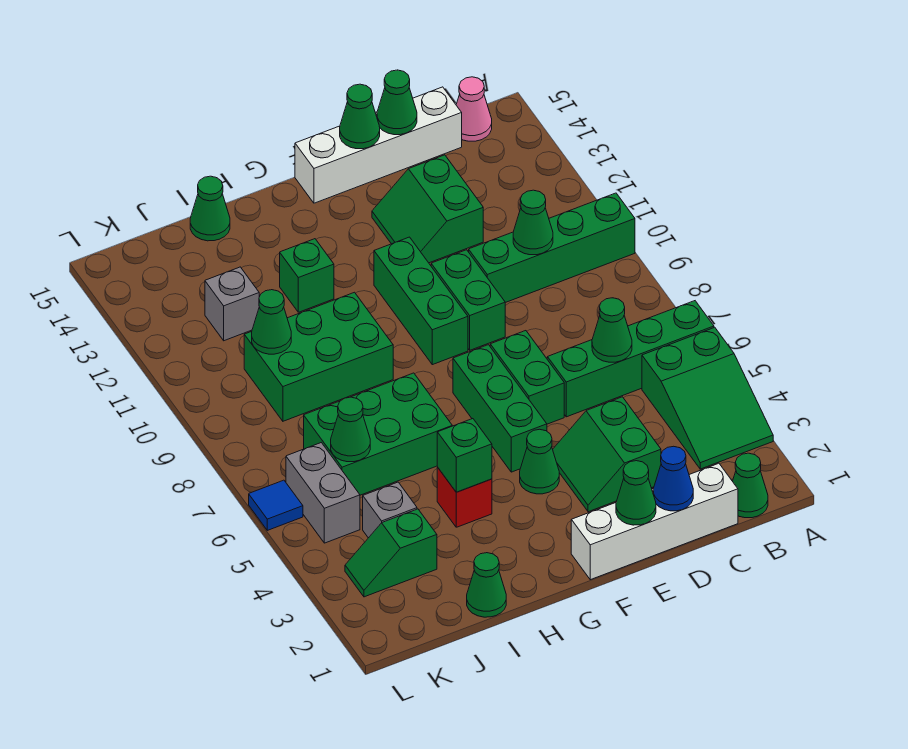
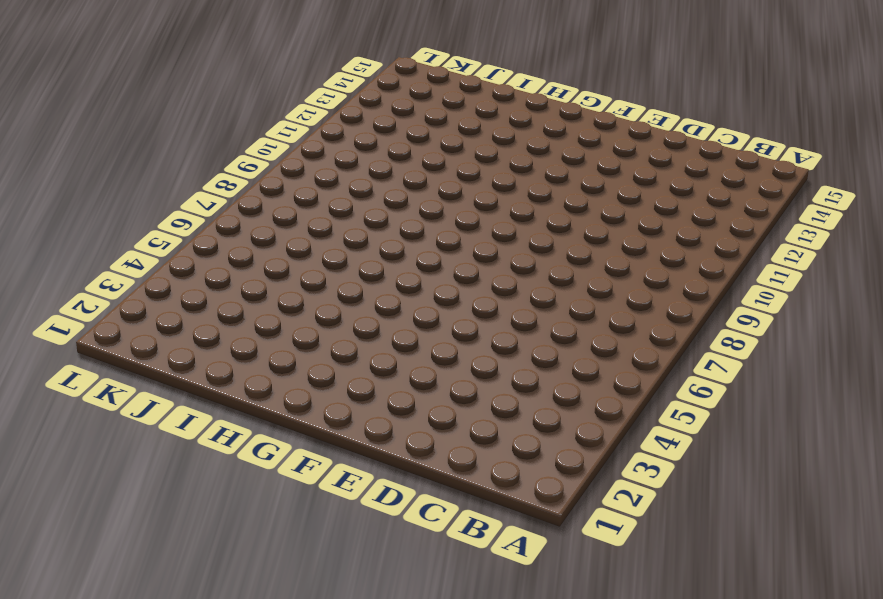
none -> green 2x3 slope [642,327,773,469]
none -> green 1x4 brick [547,301,714,417]
none -> green 1x4 brick [469,193,635,303]
none -> green 1x1 cone [733,453,768,518]

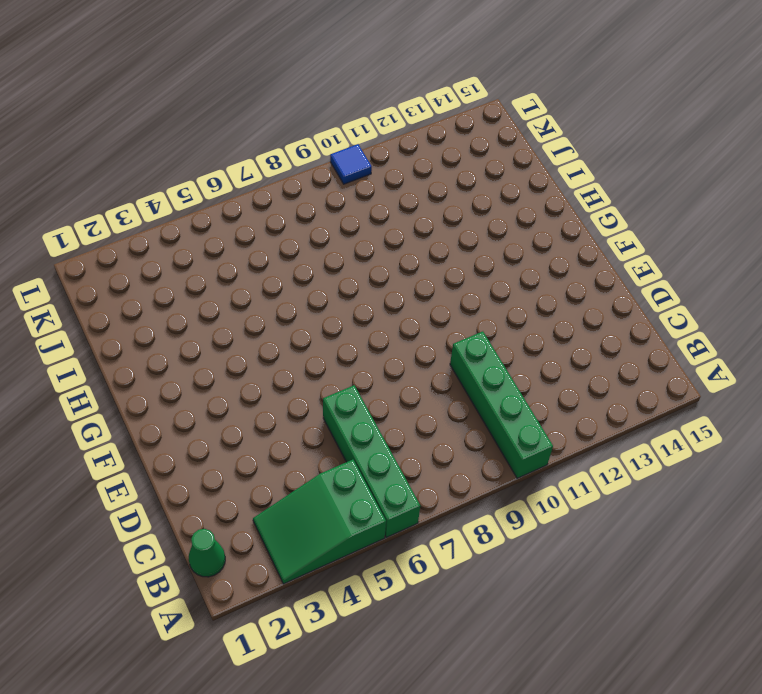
blue 1x1 tile [330,144,372,184] -> blue 1x1 tile moved to [249,480,303,530]
none -> pink 1x1 cone [456,77,492,141]
none -> white 1x4 brick [571,463,738,580]
none -> white 1x4 brick [295,87,462,203]
none -> green 2x2 slope [553,397,661,512]

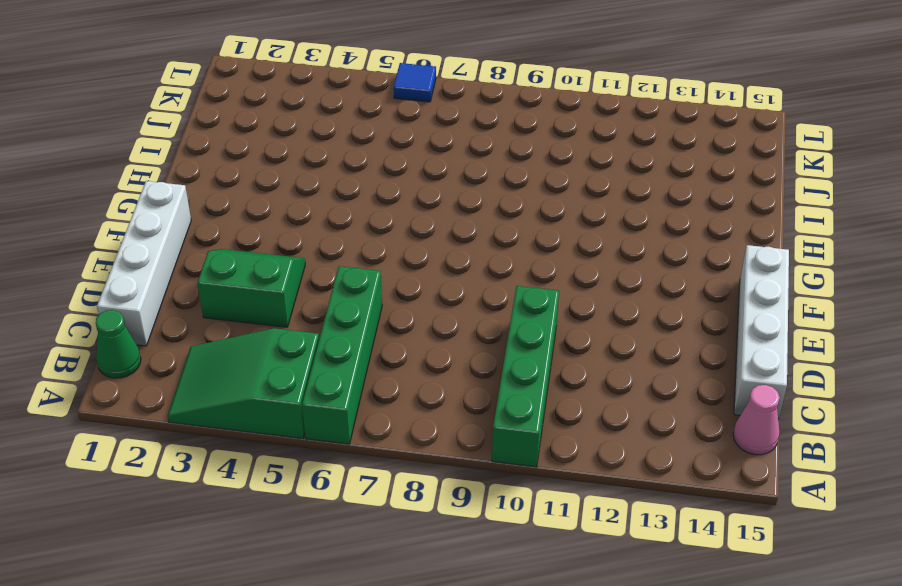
none -> green 2x2 slope [372,155,483,263]
none -> green 1x2 brick [490,331,564,424]
none -> green 1x2 brick [431,250,505,350]
none -> green 1x1 cone [520,429,559,494]

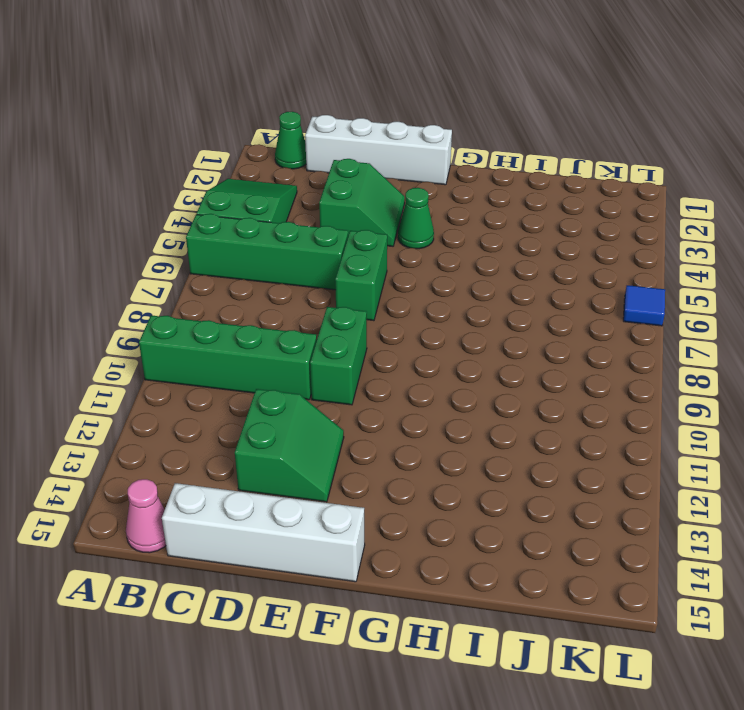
none -> green 1x3 brick [453,345,547,472]
none -> green 1x3 brick [374,237,468,365]
none -> red 1x1 brick [437,467,492,527]
none -> green 2x3 brick [304,373,452,495]

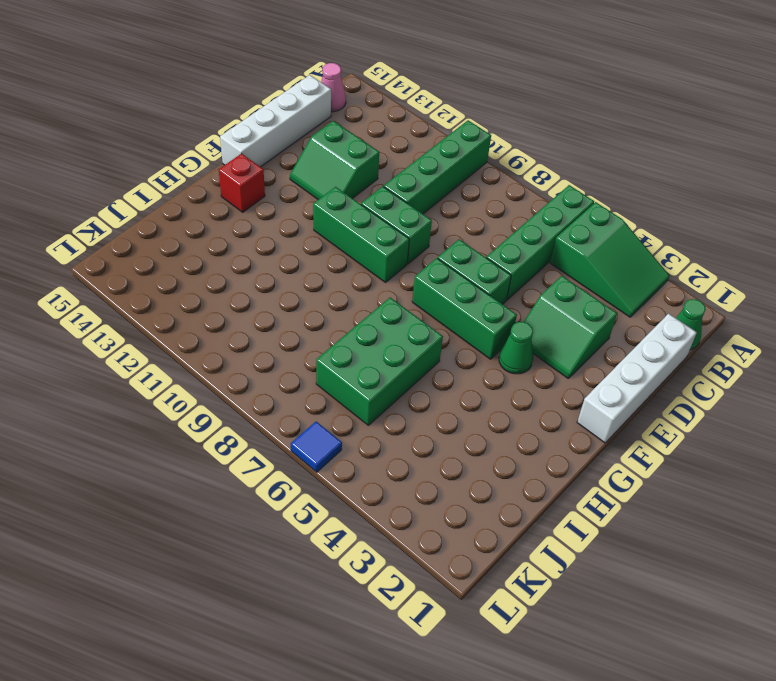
red 1x1 brick [219,153,265,212] -> red 1x1 brick moved to [437,467,492,527]
none -> green 2x3 brick [244,292,393,421]
none -> green 1x1 brick [280,239,334,312]
none -> green 1x1 cone [467,553,506,617]
none -> green 1x1 cone [190,176,230,241]

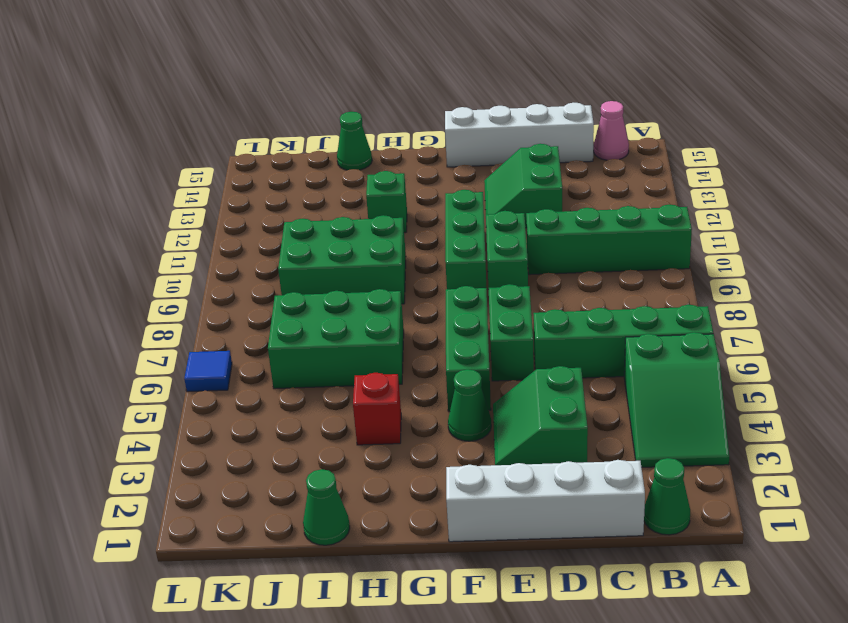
none -> green 1x2 slope [345,509,437,597]
none -> grey 1x1 brick [363,482,417,538]
none -> grey 1x1 brick [205,267,259,341]
none -> grey 1x2 brick [286,443,360,543]

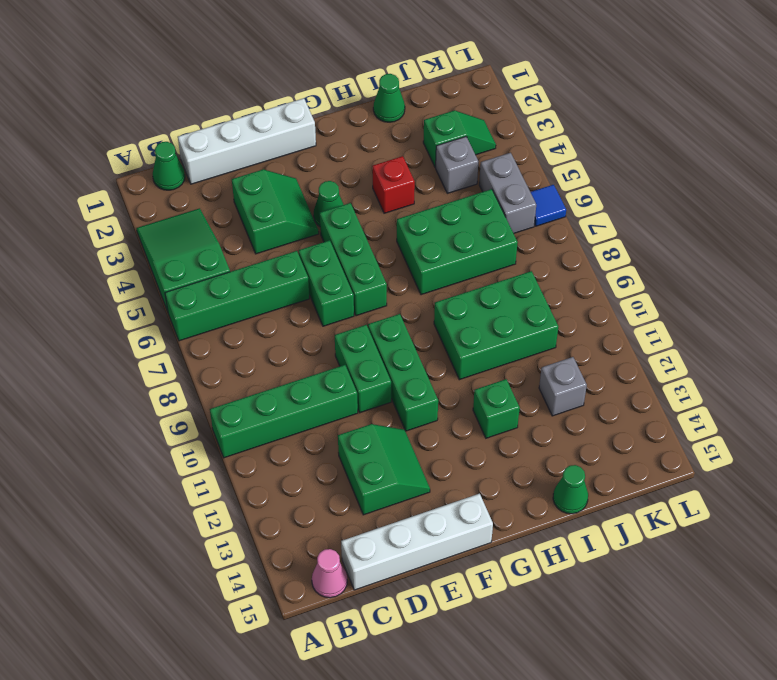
none -> green 1x1 cone [592,298,632,362]
none -> green 1x1 cone [513,190,553,255]
none -> blue 1x1 cone [653,446,693,511]
none -> green 1x1 cone [377,70,417,135]

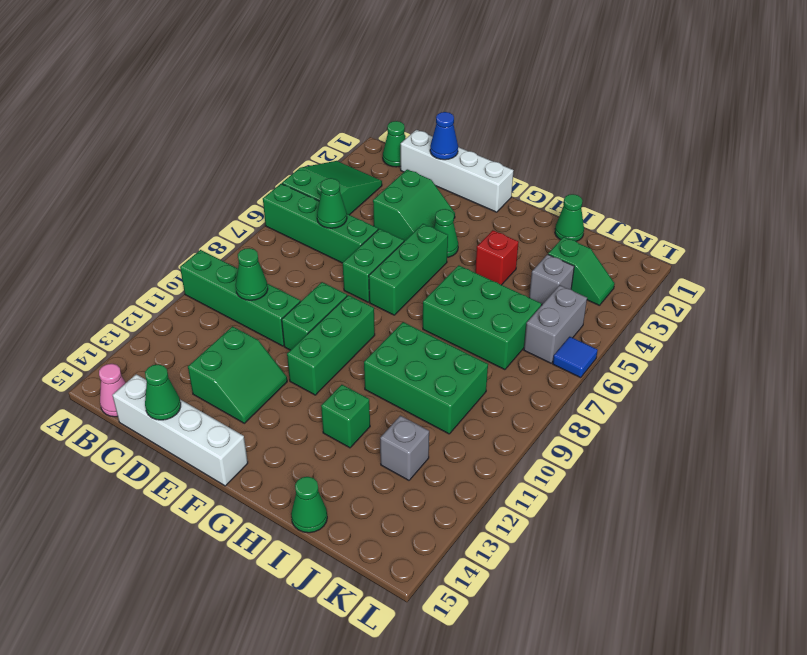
none -> green 1x1 cone [616,461,656,525]
none -> green 1x1 cone [340,84,380,149]
none -> green 1x1 brick [437,419,492,492]
none -> green 1x1 cone [331,397,370,462]

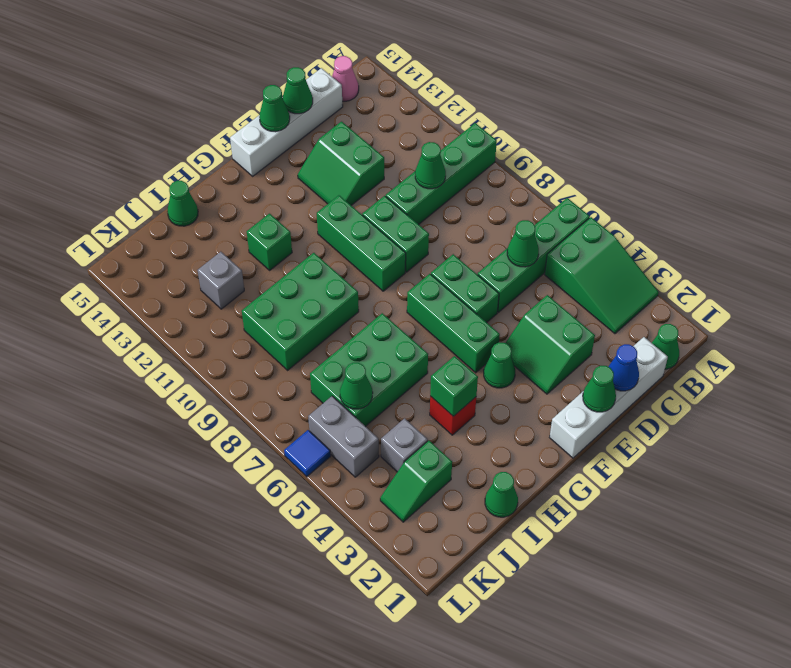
none -> green 1x1 cone [252,290,291,354]

